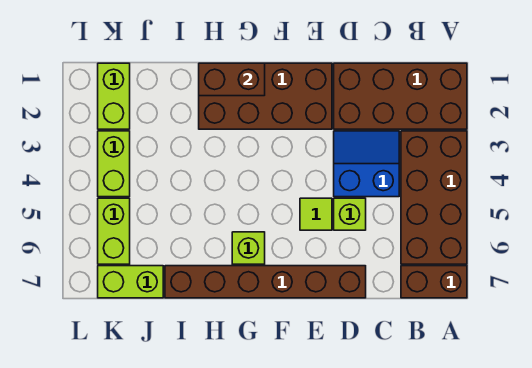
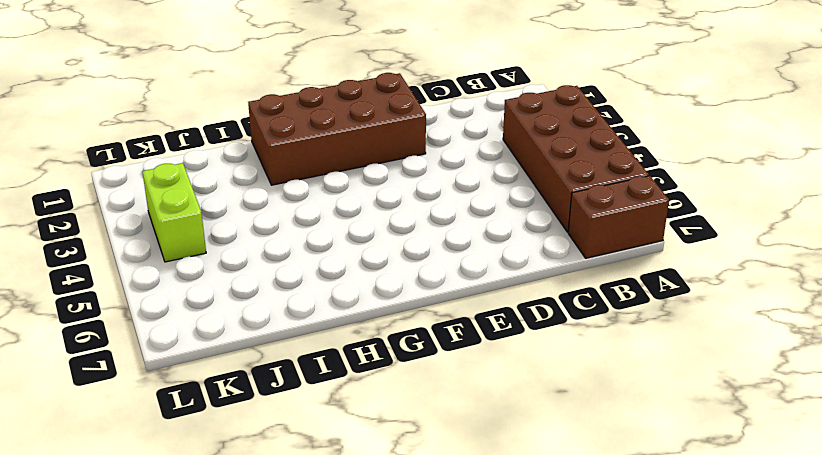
none -> brown 2x4 brick [334,63,467,129]
none -> blue 2x2 slope [334,131,399,197]
none -> lime 1x1 brick [334,198,366,230]

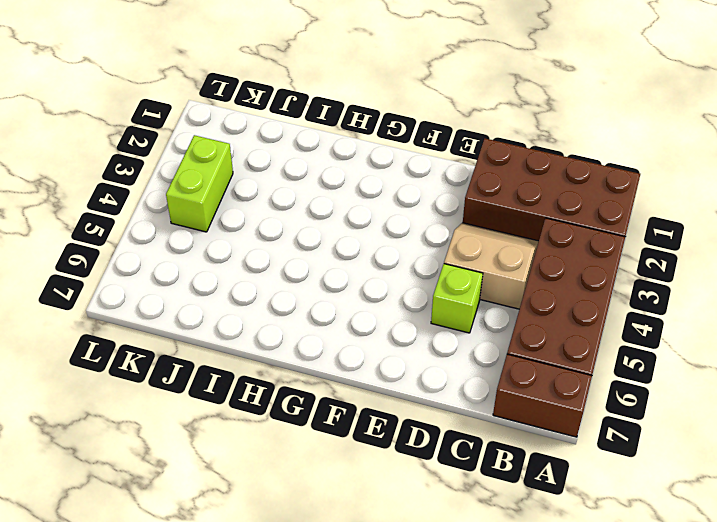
tan 2x2 slope [444,223,539,309] -> blue 2x2 slope [334,131,399,197]
none -> brown 1x6 brick [165,266,366,298]
none -> brown 2x4 brick [199,63,332,129]
none -> lime 1x1 tile [300,198,332,230]

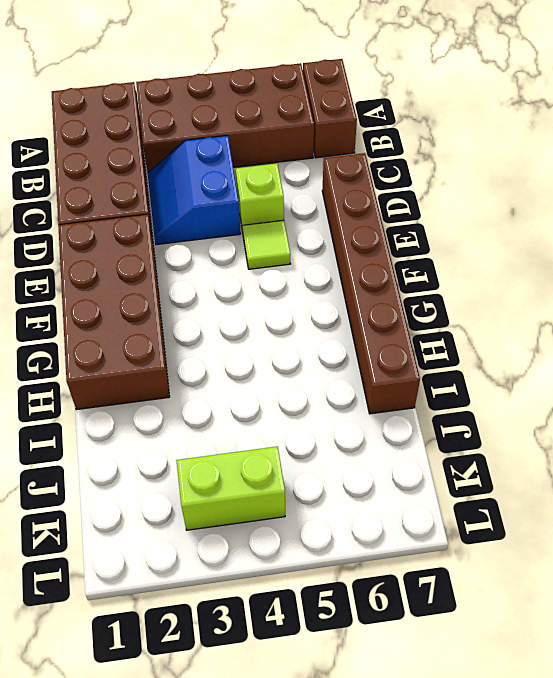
none -> lime 1x1 brick [232,232,265,264]
none -> lime 1x2 brick [98,266,163,298]
none -> lime 1x2 brick [98,63,130,129]

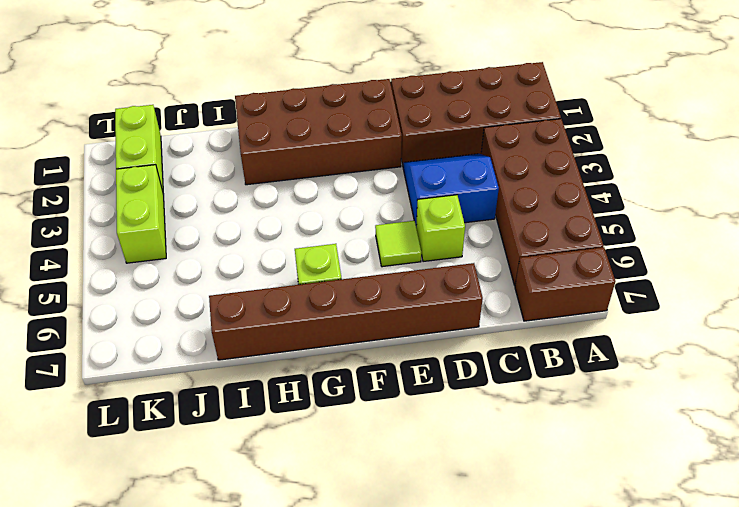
none -> lime 1x2 brick [98,266,163,298]
none -> lime 1x2 brick [98,198,130,264]
none -> brown 1x2 brick [199,63,265,96]

